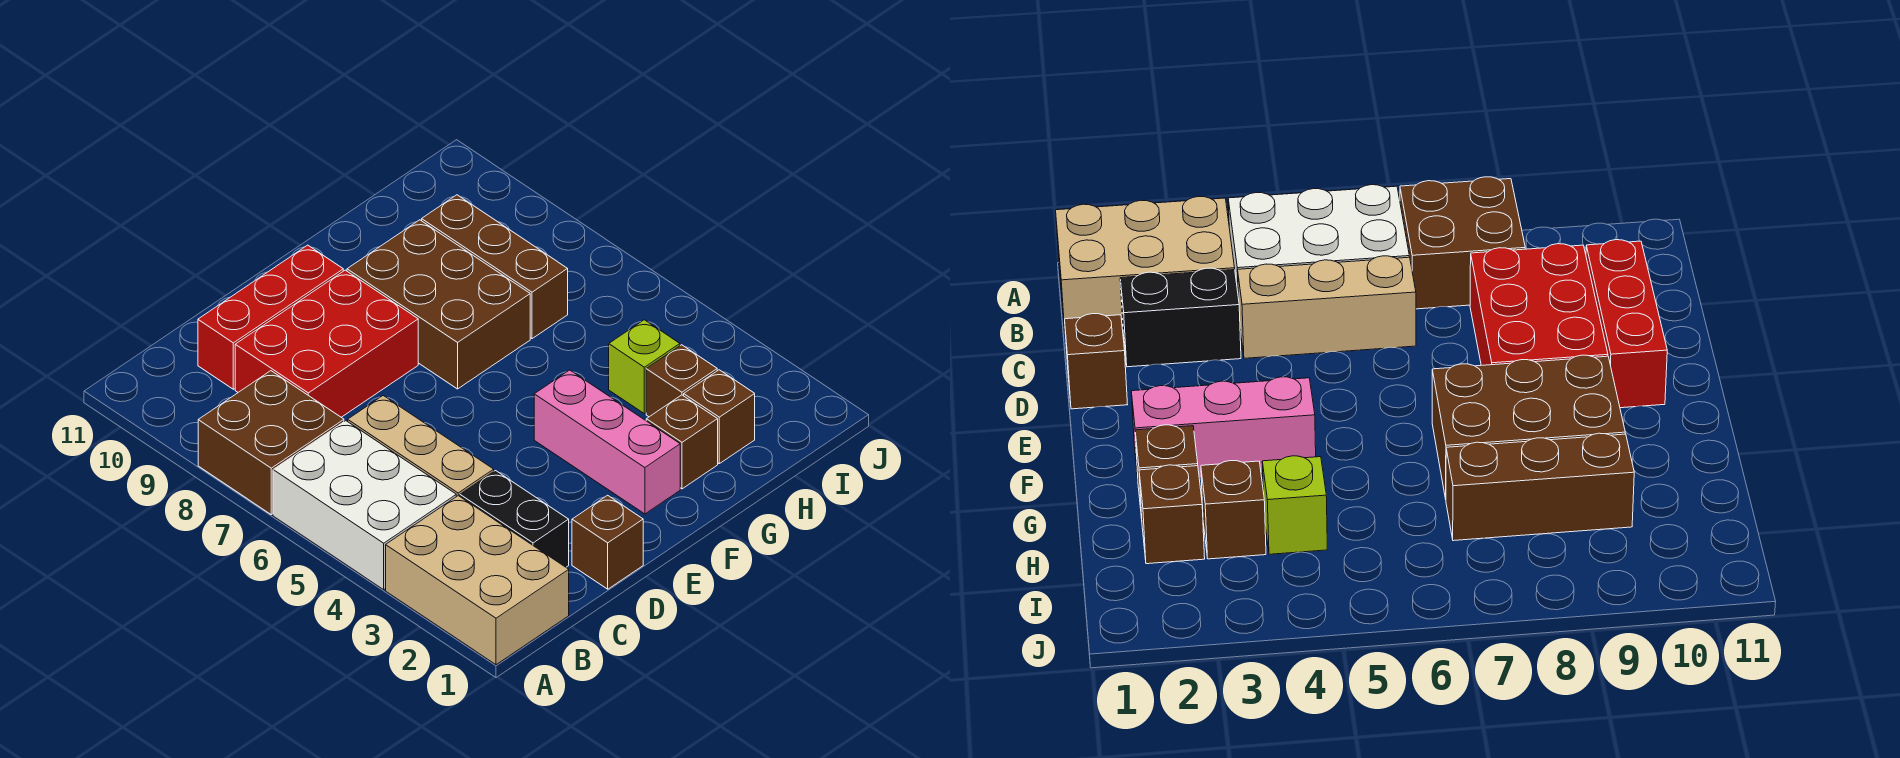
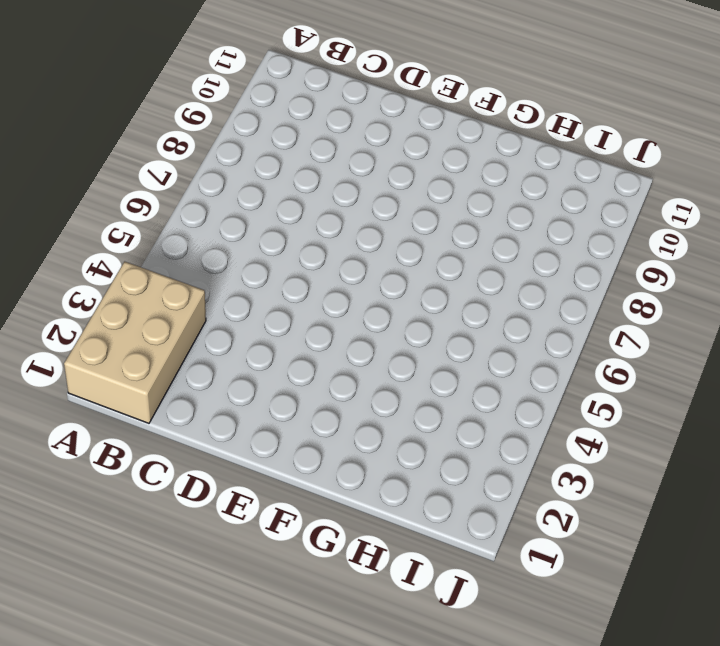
none -> white 2x3 brick [273,421,456,590]
none -> brown 2x2 brick [198,371,344,515]
none -> black 1x2 brick [460,471,569,567]

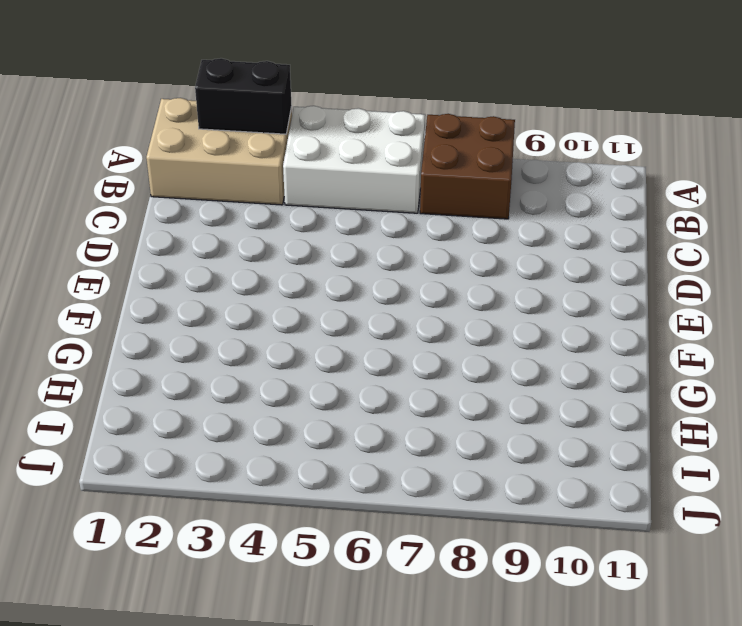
black 1x2 brick [195,58,292,134] -> black 1x2 brick moved to [460,471,569,567]
none -> tan 1x3 brick [348,396,494,497]
none -> red 2x3 brick [235,270,418,417]
none -> red 1x3 brick [198,245,343,389]

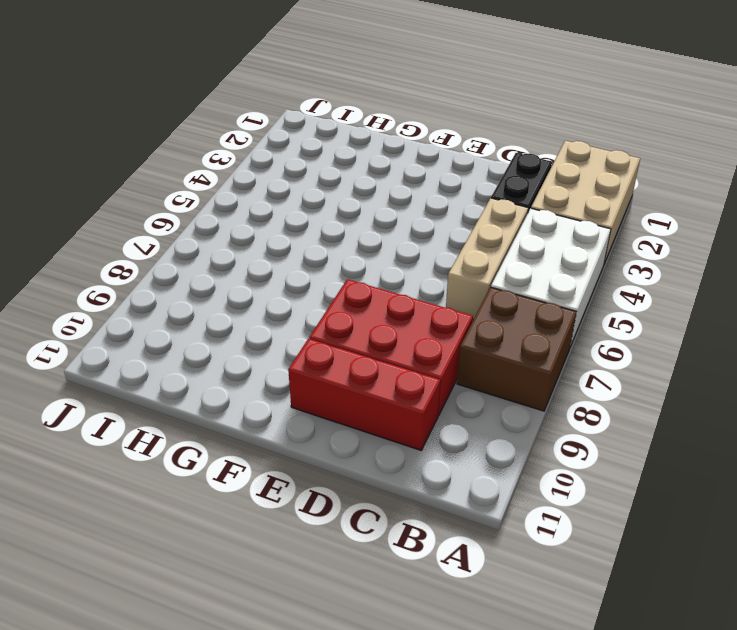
none -> brown 1x1 brick [572,495,643,589]
none -> pink 1x3 brick [534,370,680,514]
none -> brown 2x3 brick [347,220,530,389]

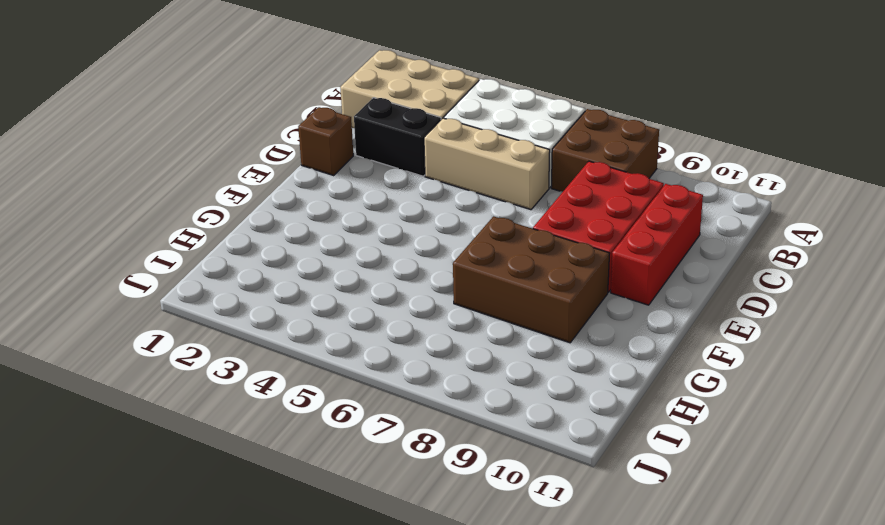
none -> pink 1x3 brick [534,370,680,514]
none -> brown 1x1 brick [646,395,718,489]
none -> brown 1x1 brick [684,370,755,464]

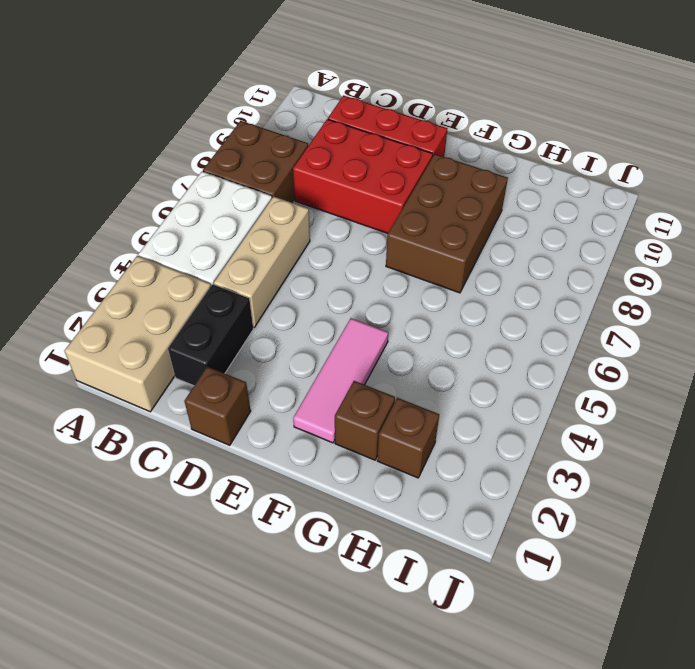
pink 1x3 tile [293,318,388,443] -> pink 1x3 brick [534,370,680,514]
none -> brown 1x1 brick [646,345,717,417]
none -> lime 1x1 brick [609,320,680,414]
none -> brown 1x3 brick [422,195,568,339]

